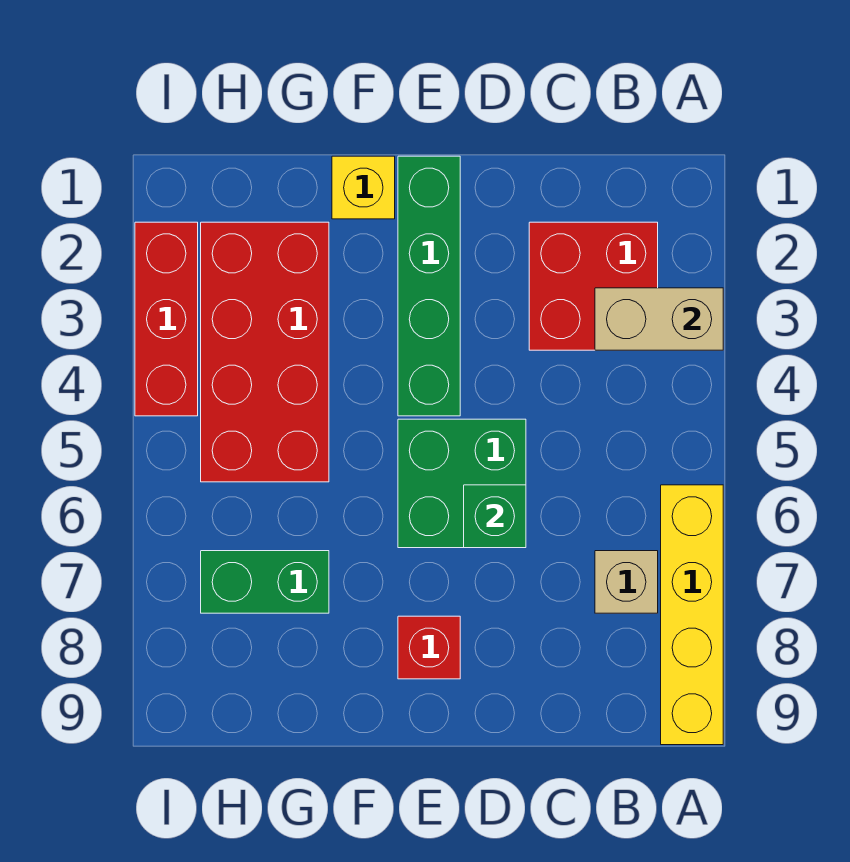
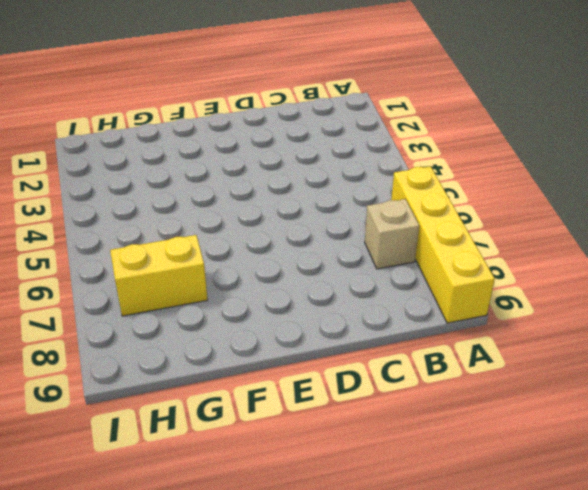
yellow 1x2 brick [110,235,208,316] -> green 1x2 brick [201,551,329,613]
none -> red 2x2 brick [529,222,658,350]
none -> green 2x2 brick [398,419,526,548]
none -> green 1x4 brick [398,156,460,416]

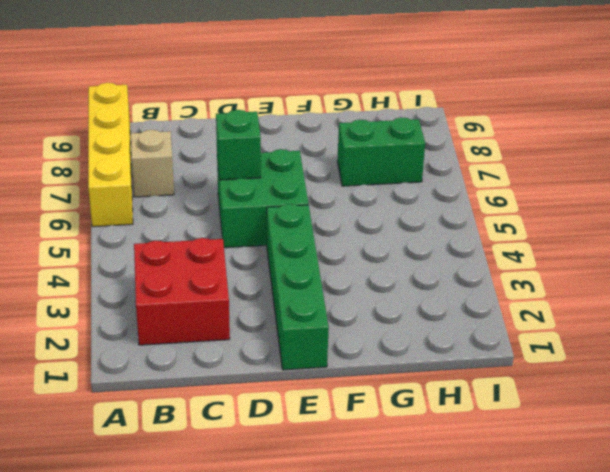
none -> red 1x1 brick [398,616,460,679]
none -> yellow 1x1 brick [332,156,395,219]
none -> red 2x4 brick [201,222,329,482]

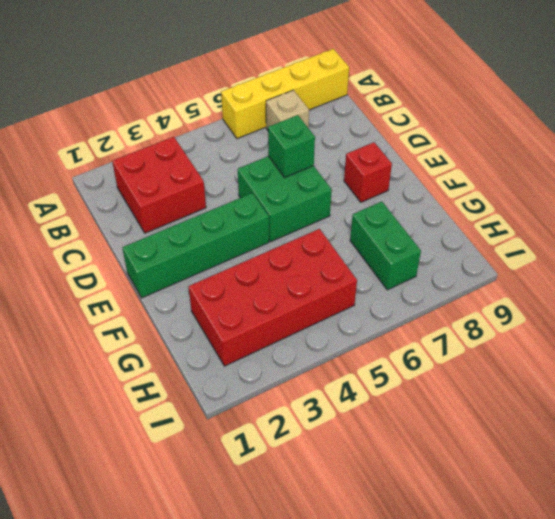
none -> yellow 1x1 brick [332,156,395,219]
none -> red 1x3 brick [135,222,198,416]
none -> tan 1x2 brick [595,288,723,350]

